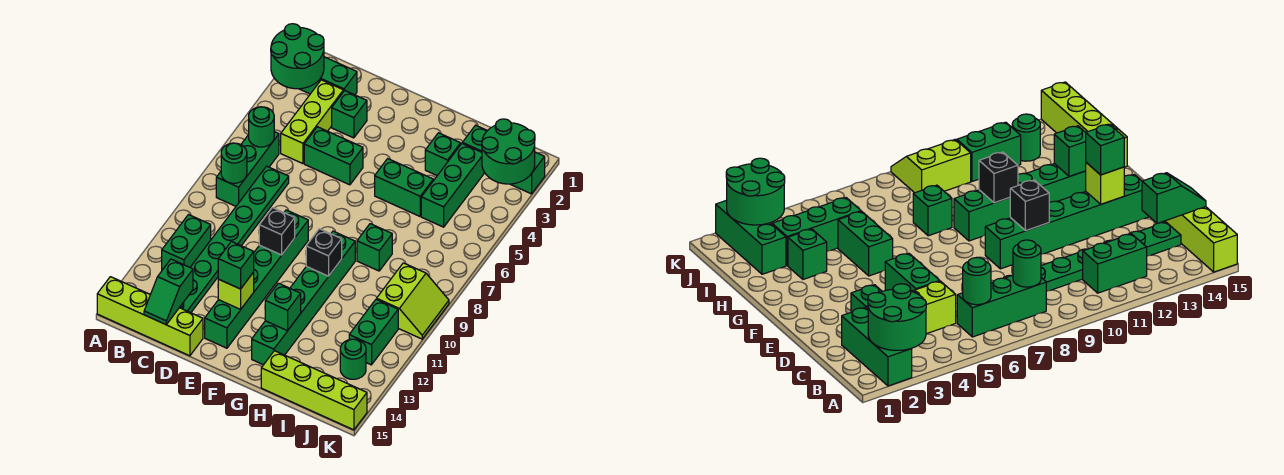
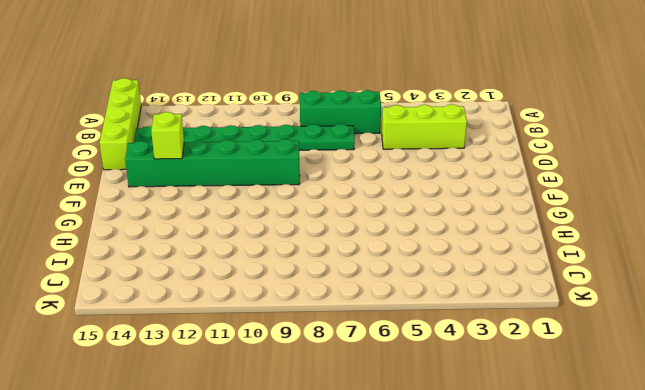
none -> green 1x3 brick [300,57,357,95]
none -> green 1x2 brick [162,215,211,270]
none -> green 1x1 brick [332,91,367,138]

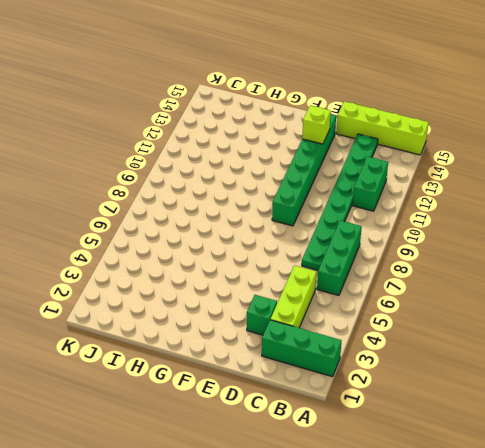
none -> green 1x2 brick [304,127,363,185]
none -> green 1x2 brick [375,159,433,216]
none -> green 1x6 brick [252,231,355,365]

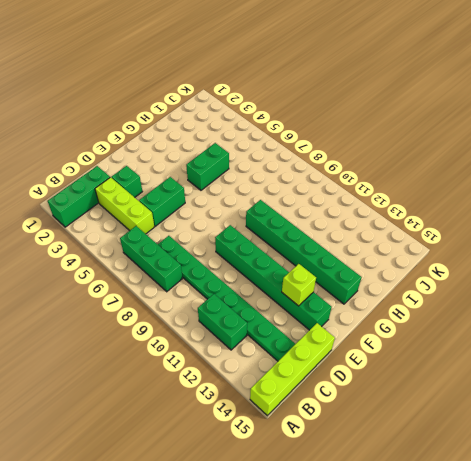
none -> green 1x1 brick [425,133,461,176]
none -> green 1x1 brick [357,224,392,271]
none -> lime 1x4 brick [261,351,367,430]

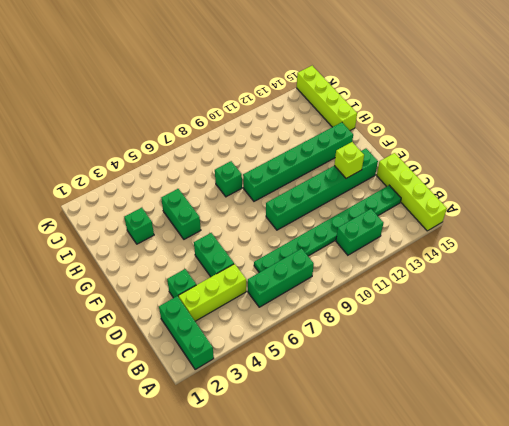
none -> green 1x3 brick [462,125,545,194]
none -> green 1x3 brick [421,144,484,227]
none -> lime 2x2 slope [377,263,449,339]

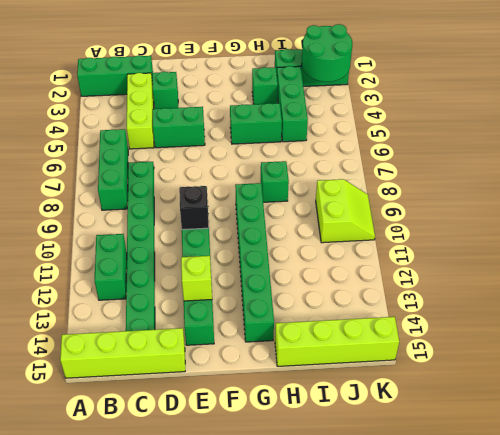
none -> green 1x2 brick [349,299,398,365]
none -> green 1x1 round brick [340,339,366,379]
none -> green 2x2 round brick [271,24,324,89]

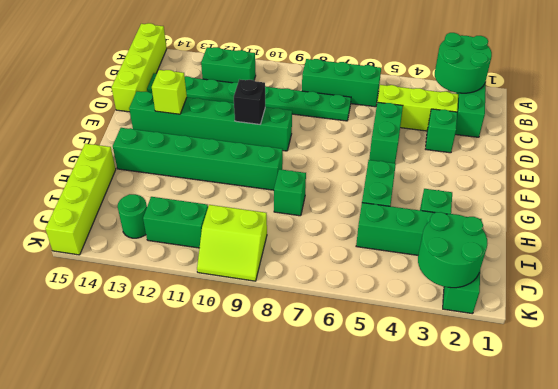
none -> green 1x1 round brick [249,107,274,147]
none -> green 1x1 round brick [221,143,247,183]
none -> green 1x2 slope [144,259,193,325]

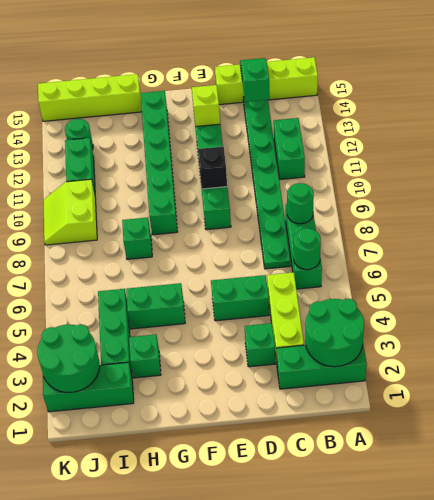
none -> black 1x1 brick [306,229,342,276]
none -> green 1x1 brick [265,283,301,331]
none -> green 1x1 brick [218,242,254,289]

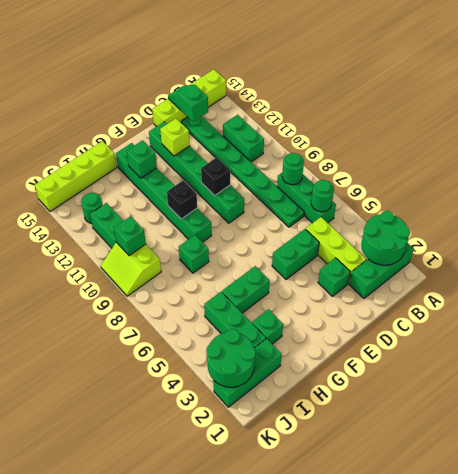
green 1x1 brick [114,216,146,256] -> green 1x1 brick moved to [218,242,254,289]

